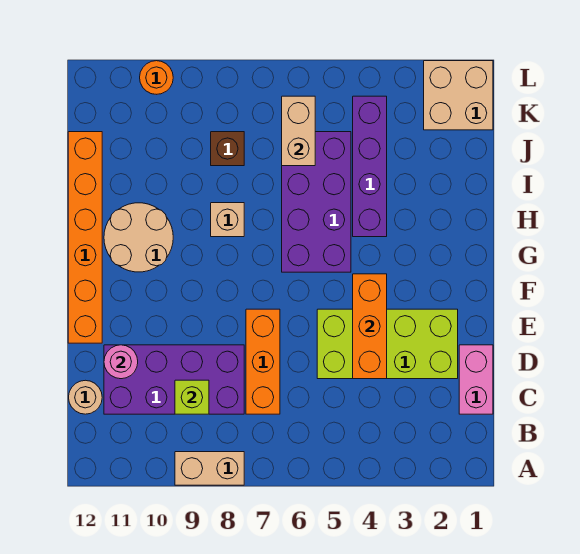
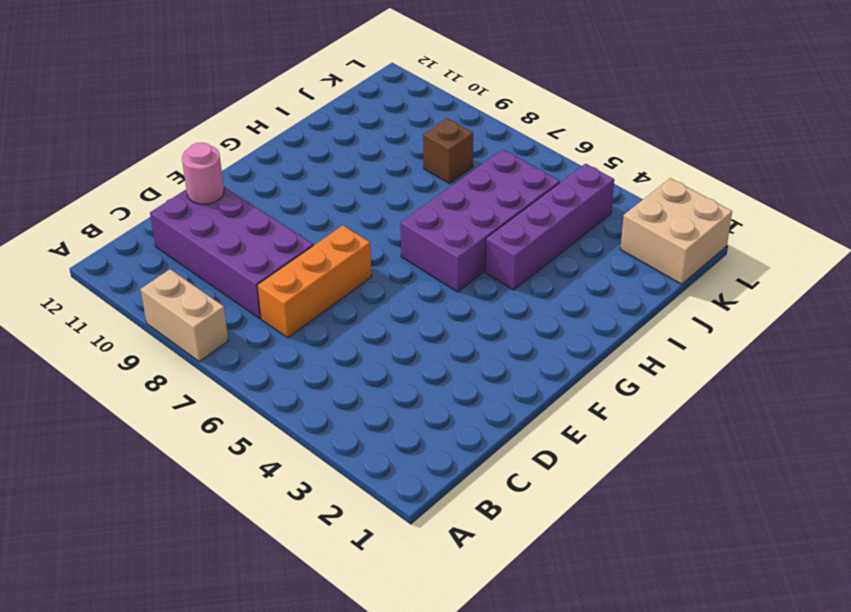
none -> pink 1x2 brick [459,345,493,414]
none -> tan 1x1 round brick [69,380,102,414]
none -> lime 2x4 brick [317,309,458,379]

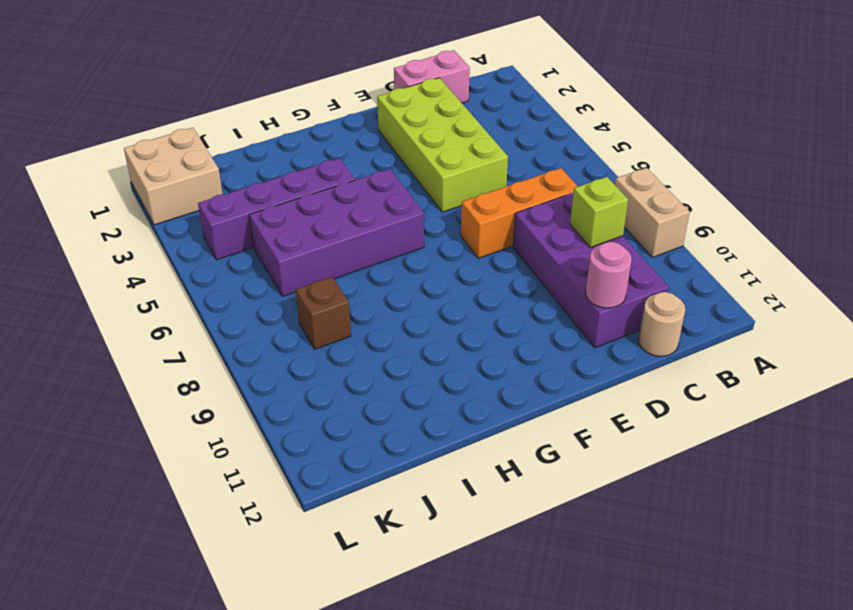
none -> orange 1x6 brick [68,132,102,343]
none -> tan 2x2 round brick [104,203,173,272]
none -> tan 1x1 brick [211,203,244,237]

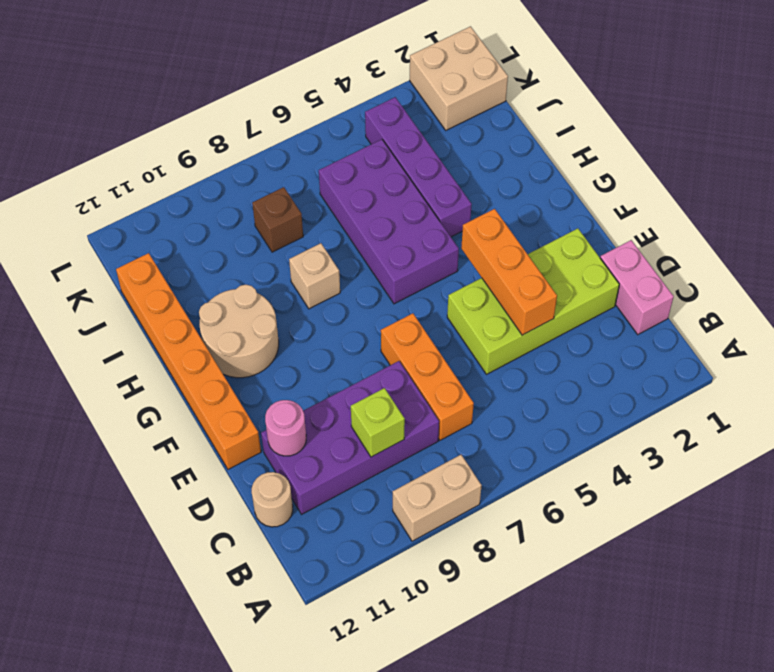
none -> orange 1x1 round brick [140,61,173,94]
none -> tan 1x2 brick [282,96,315,166]

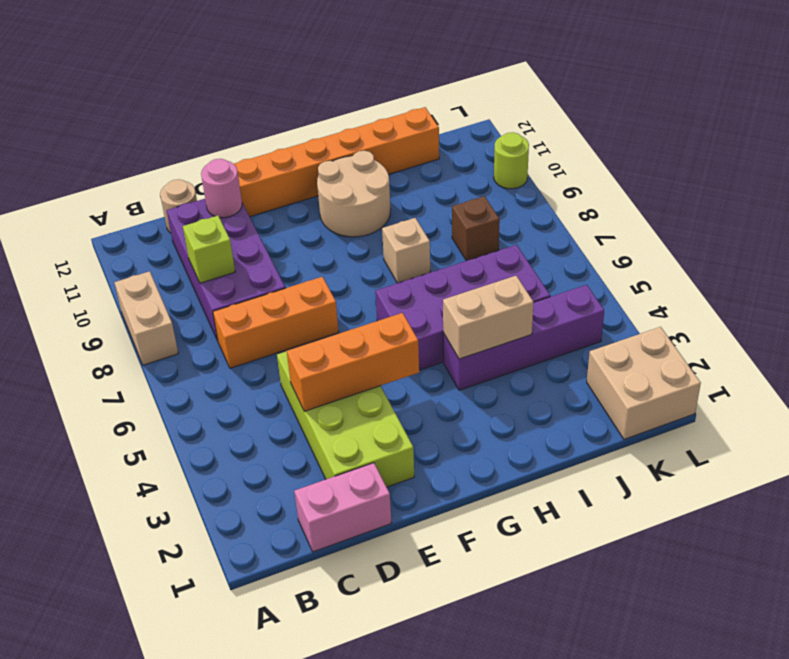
tan 1x2 brick [443,276,534,359] -> tan 1x2 brick moved to [282,96,315,166]
lime 1x1 round brick [494,132,529,189] -> orange 1x1 round brick [140,61,173,94]

